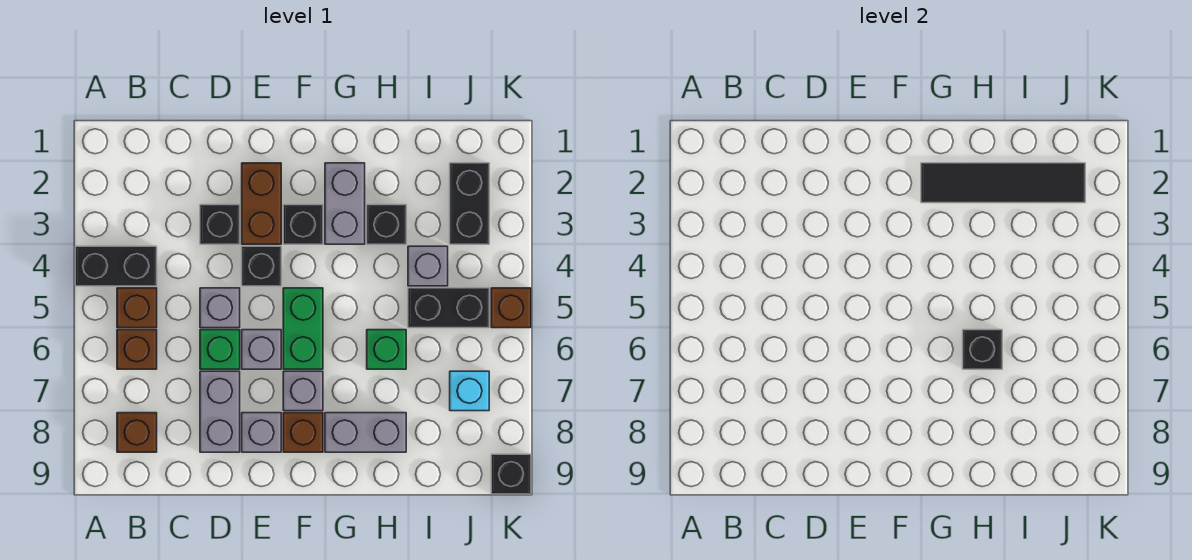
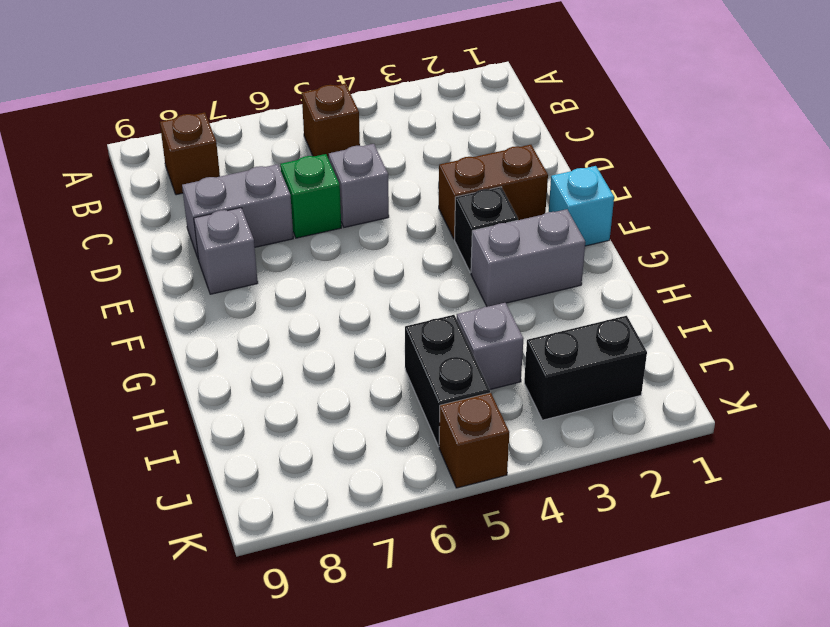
cyan 1x1 brick [549,166,614,246] -> cyan 1x1 brick moved to [450,371,489,411]
none -> black 1x2 brick [75,246,157,286]
none -> brown 1x1 brick [117,330,157,369]
none -> black 1x1 brick [200,205,240,244]

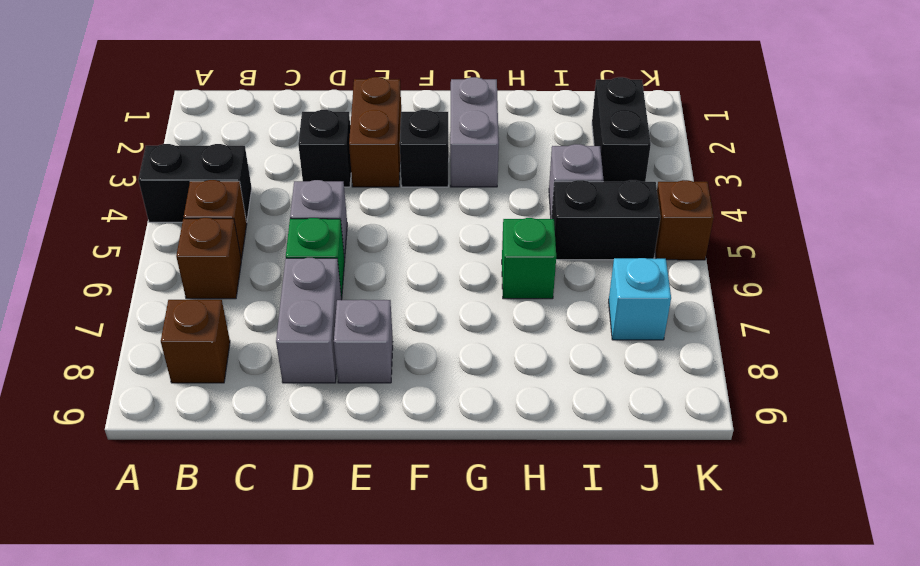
none -> black 1x1 brick [242,246,281,286]
none -> grey 1x1 brick [242,330,281,369]
none -> green 1x2 brick [283,288,323,369]

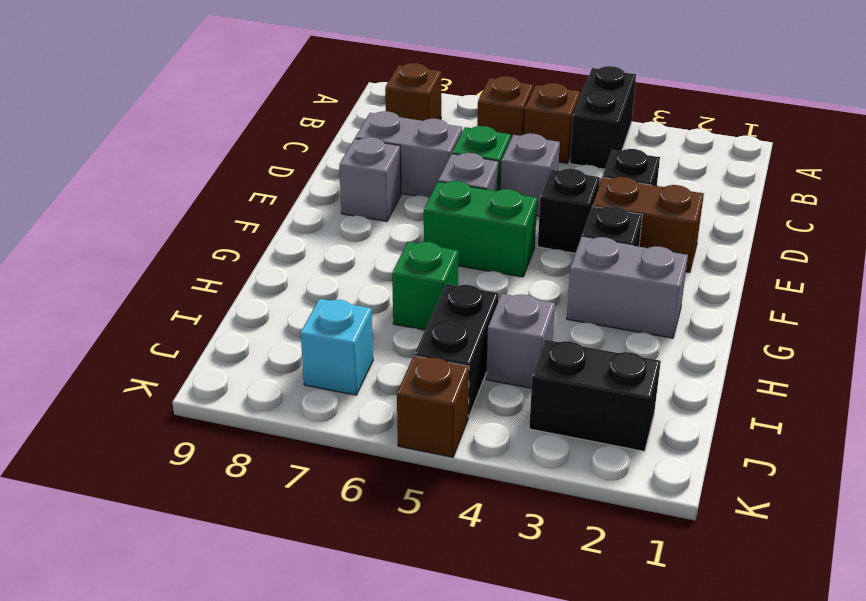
none -> grey 1x1 brick [283,371,323,411]
none -> brown 1x1 brick [283,413,323,452]
none -> grey 1x2 brick [325,413,406,452]

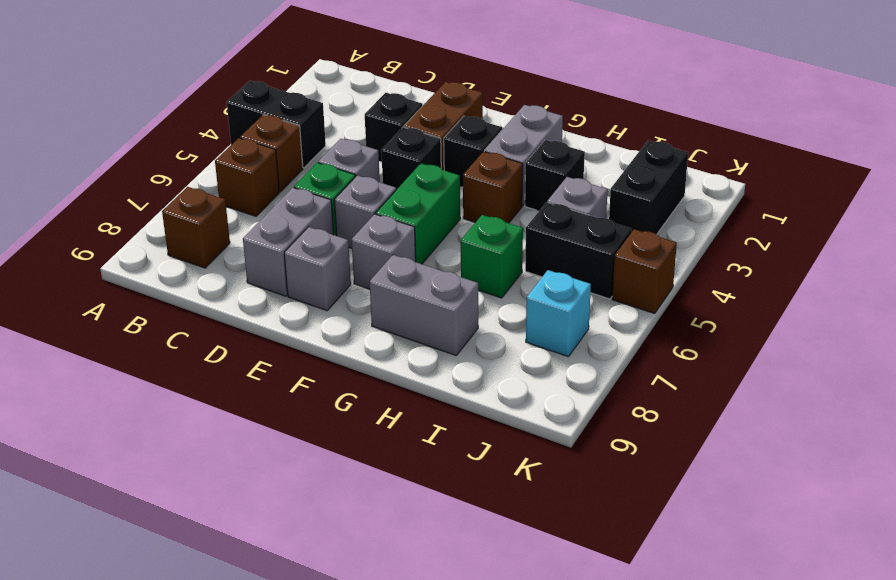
brown 1x1 brick [463,152,523,223] -> brown 1x1 brick moved to [283,413,323,452]
none -> black 1x1 brick [491,454,531,494]
none -> black 1x4 tile [921,163,1085,203]
none -> black 1x1 brick [963,330,1002,369]

